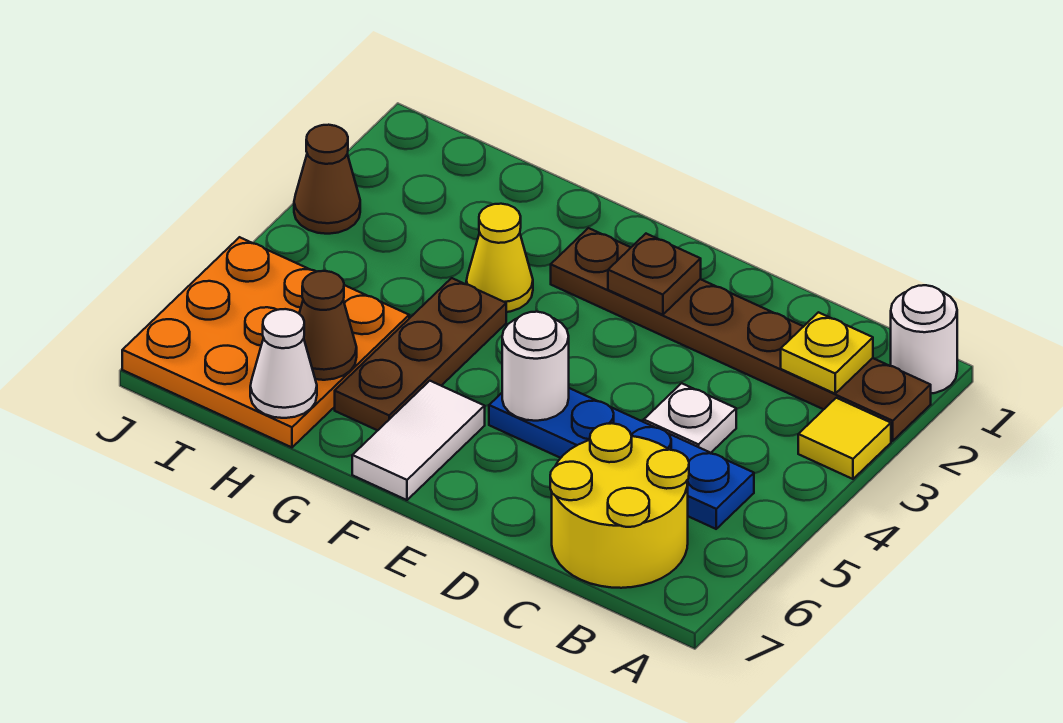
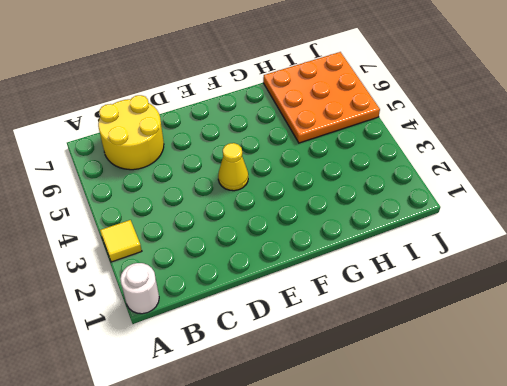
yellow 1x1 cone [218,143,248,191] -> yellow 1x1 cone moved to [466,204,533,312]
none -> brown 1x6 plate [551,228,931,441]
none -> blue 1x4 plate [489,388,754,529]
none -> white 1x1 plate [644,383,736,453]

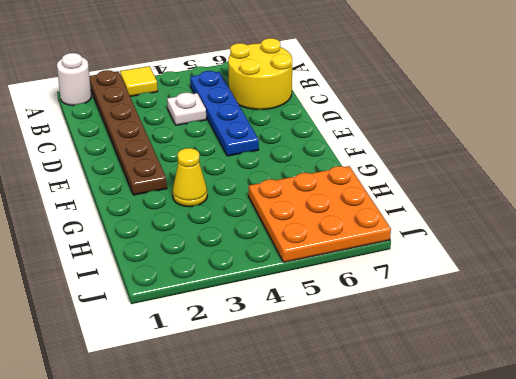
none -> white 1x2 tile [352,381,485,500]
none -> brown 1x3 plate [335,278,506,431]
none -> brown 1x1 cone [294,125,360,234]

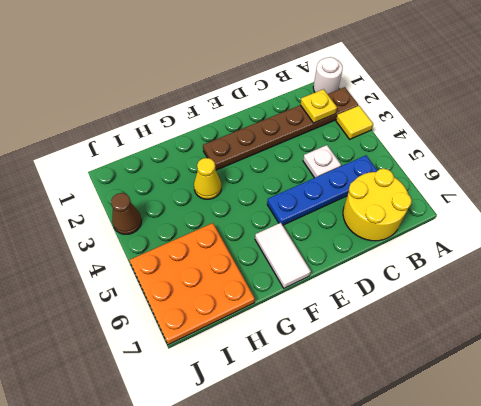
none -> brown 1x3 plate [335,278,506,431]
none -> brown 1x1 plate [608,234,701,315]
none -> white 1x1 round brick [502,312,569,421]

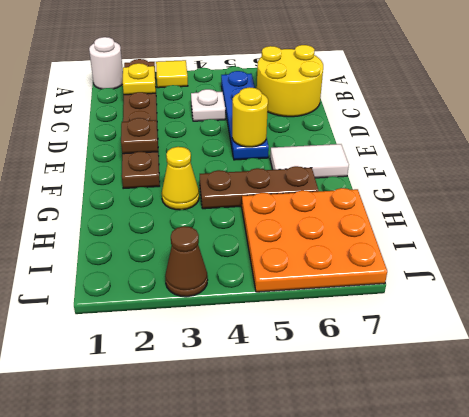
yellow 1x1 round brick [232,87,268,147] -> white 1x1 round brick [502,312,569,421]
none -> brown 1x1 cone [299,271,357,380]
none -> white 1x1 cone [250,309,317,418]

